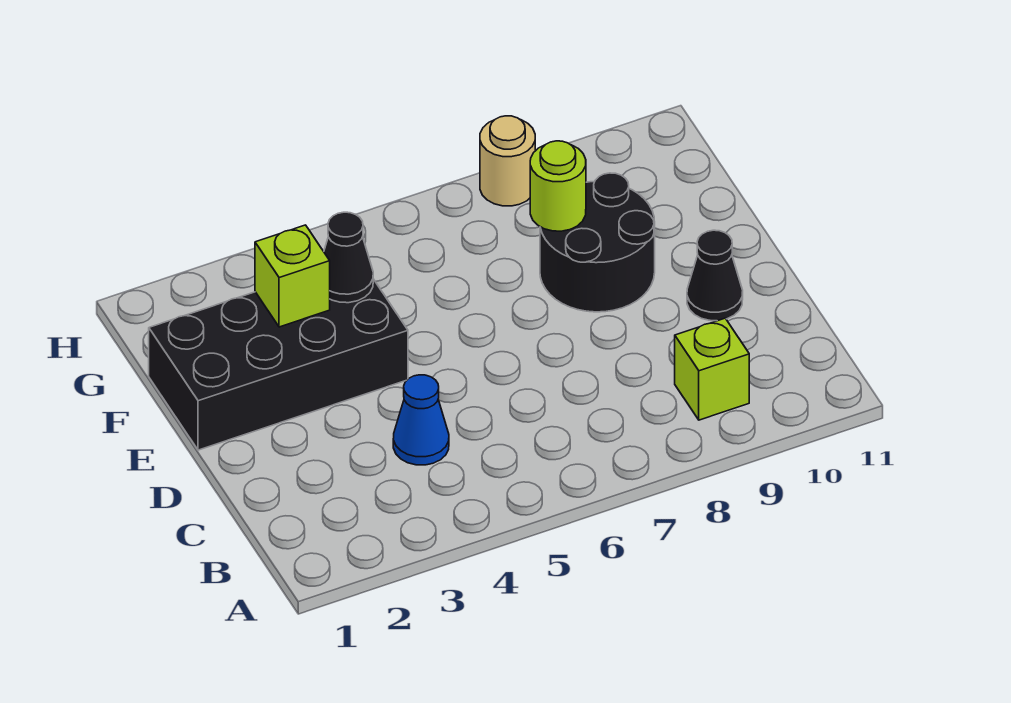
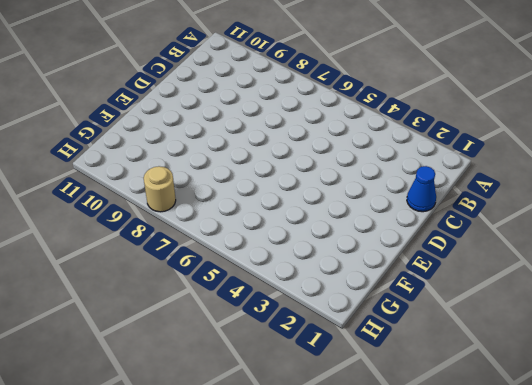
blue 1x1 cone [407,166,436,212] -> blue 1x1 cone moved to [393,375,449,465]
none -> lime 1x1 brick [675,318,749,420]
none -> black 1x1 cone [687,230,743,321]

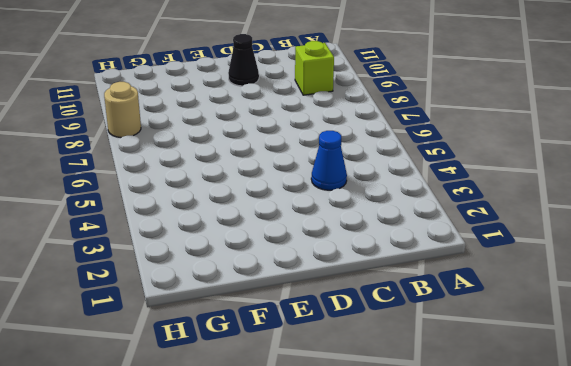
none -> black 2x4 brick [149,279,408,450]
none -> black 2x2 round brick [540,173,655,312]

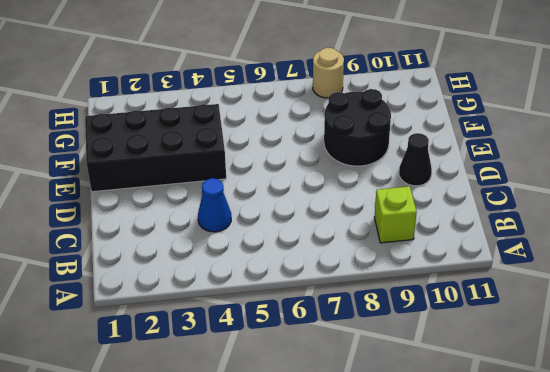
none -> lime 1x1 brick [255,225,330,327]
none -> black 1x1 cone [324,212,373,303]

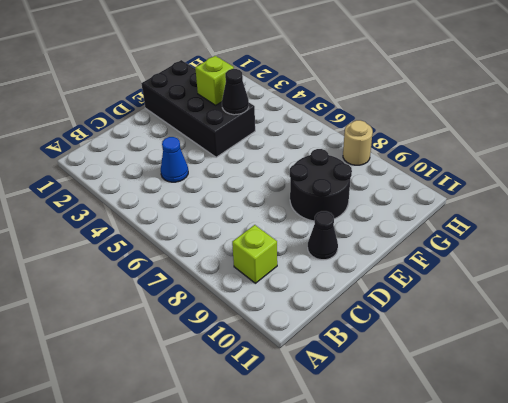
none -> lime 1x1 round brick [530,141,586,231]

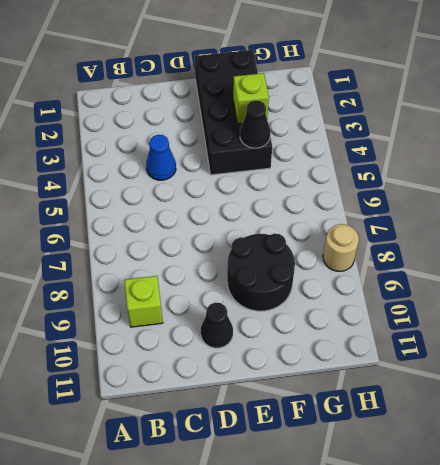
none -> lime 1x1 round brick [530,141,586,231]

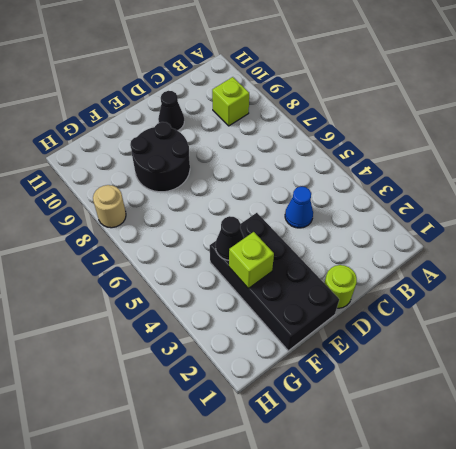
lime 1x1 round brick [325,265,357,308] -> lime 1x1 round brick moved to [530,141,586,231]

